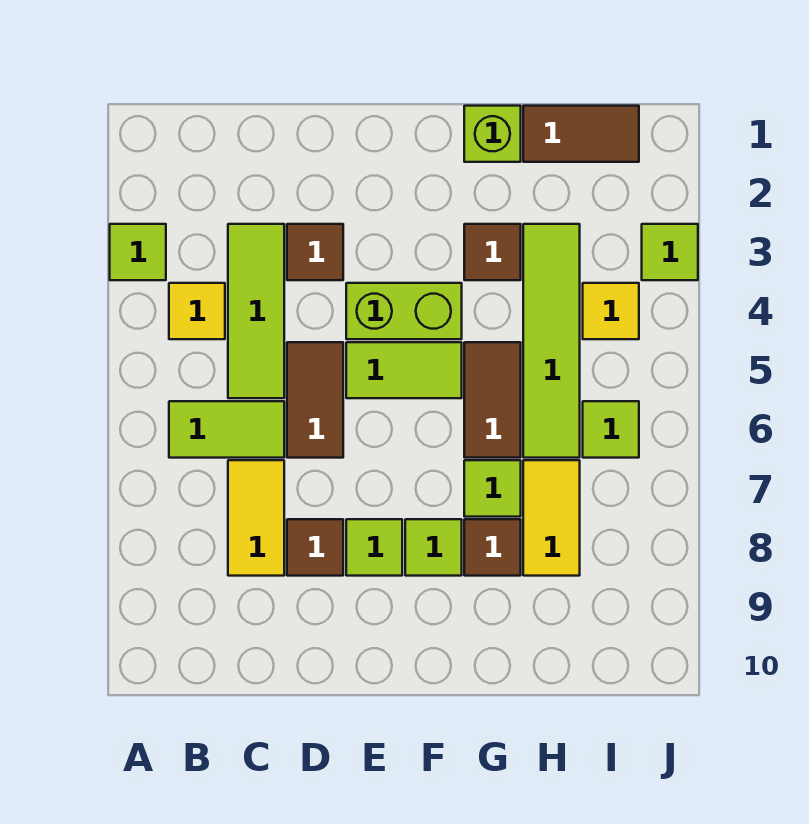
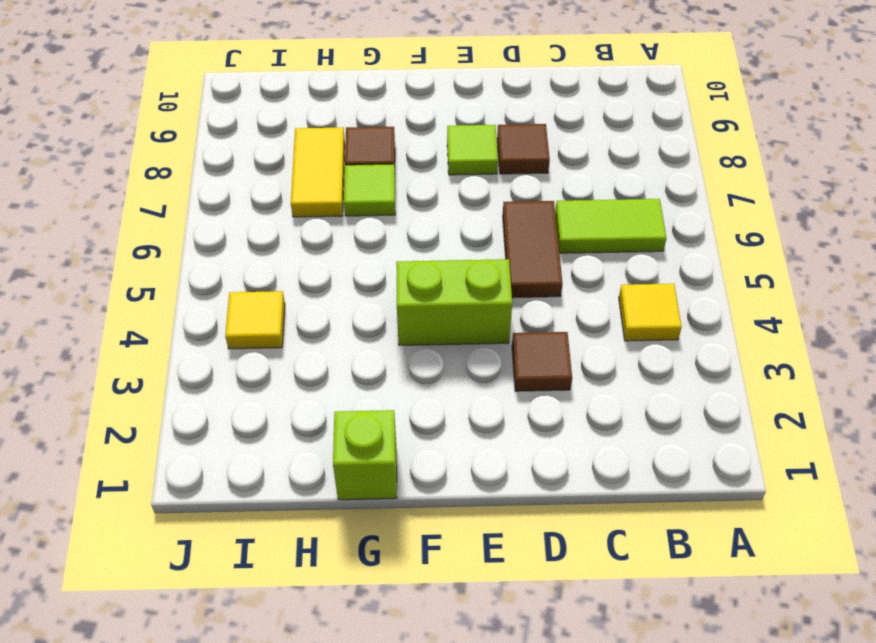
none -> lime 1x1 tile [110,224,166,280]
none -> lime 1x3 tile [228,224,284,398]
none -> yellow 1x2 tile [228,460,284,576]

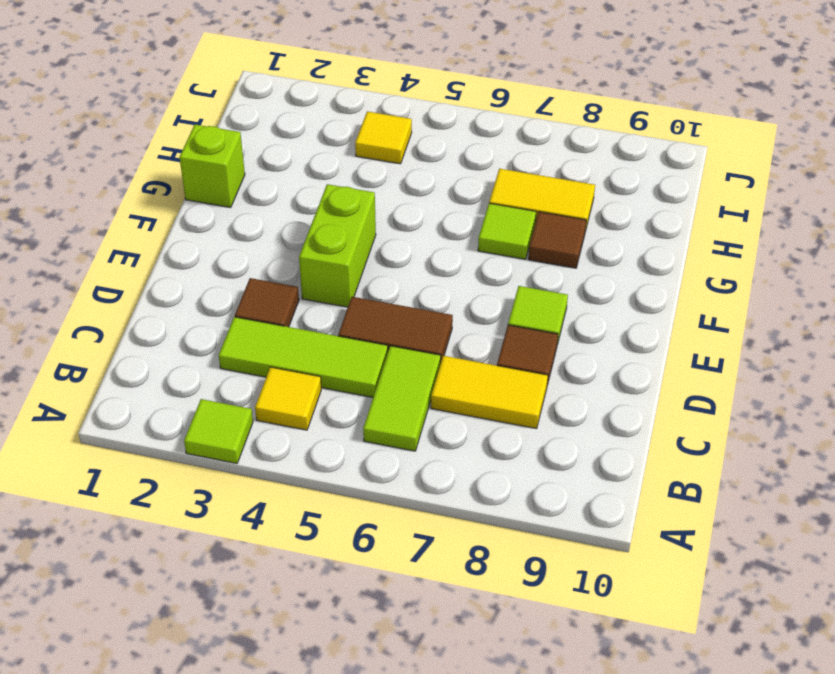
none -> lime 1x2 tile [346,342,462,398]
none -> lime 1x1 tile [405,519,462,576]
none -> brown 1x1 tile [464,224,521,280]

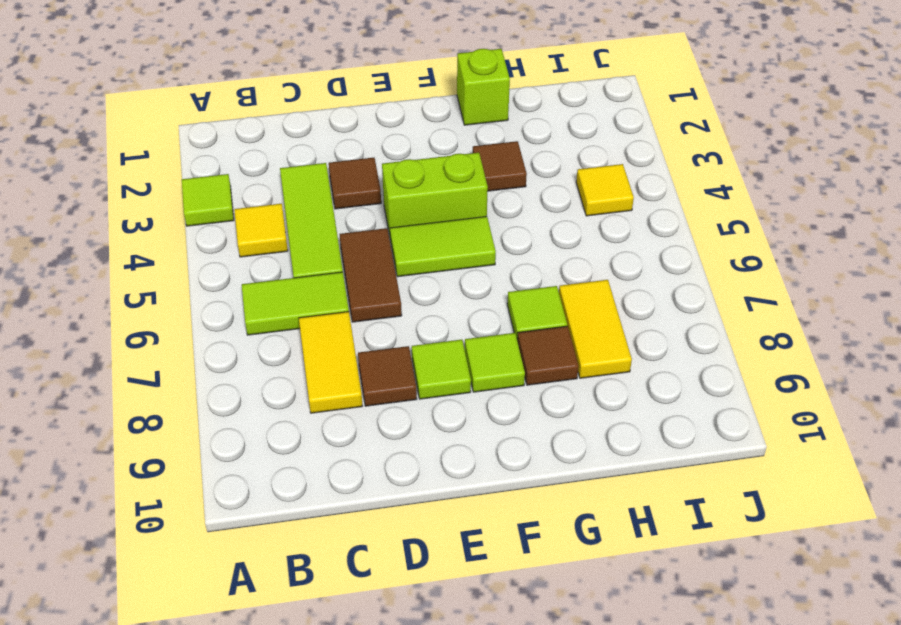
none -> brown 1x2 tile [464,342,521,458]
none -> brown 1x2 tile [523,106,639,162]
none -> lime 1x4 tile [523,224,580,458]

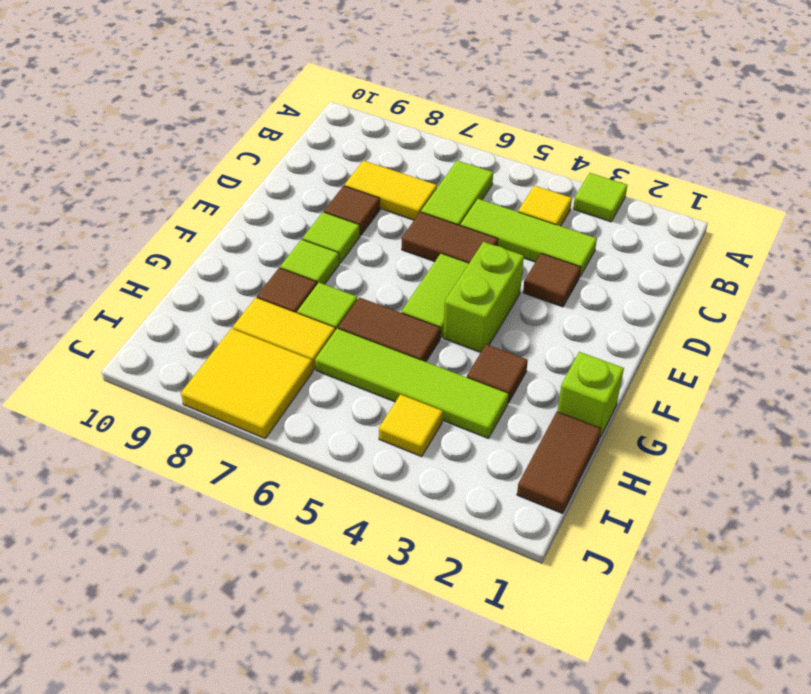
yellow 2x2 tile [181,329,313,438] -> none
none -> lime 1x1 tile [583,401,639,458]
none -> lime 1x1 tile [642,224,698,280]

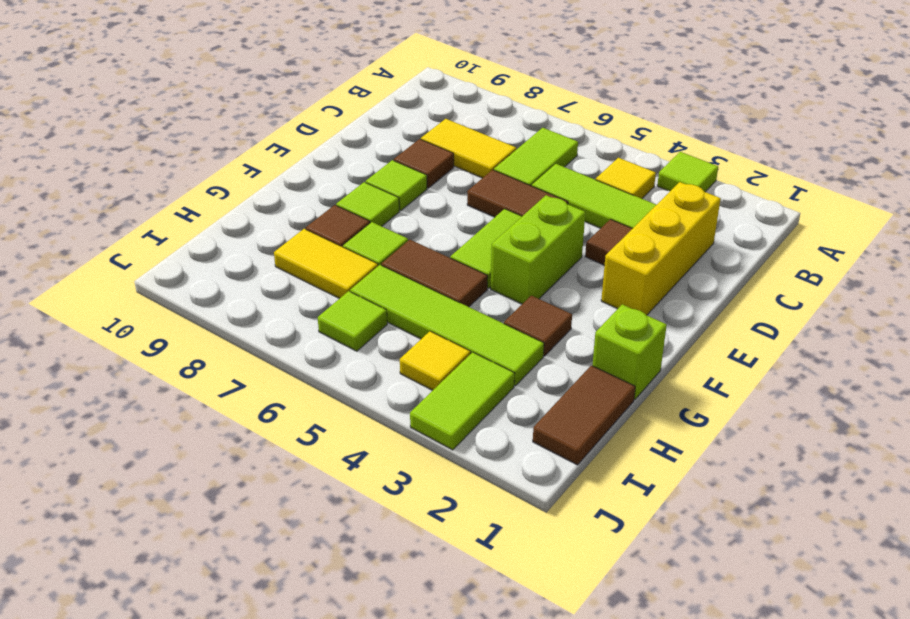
yellow 1x3 brick [601,182,721,315] -> none
lime 1x2 tile [410,352,515,450] -> lime 1x1 tile [642,224,698,280]

